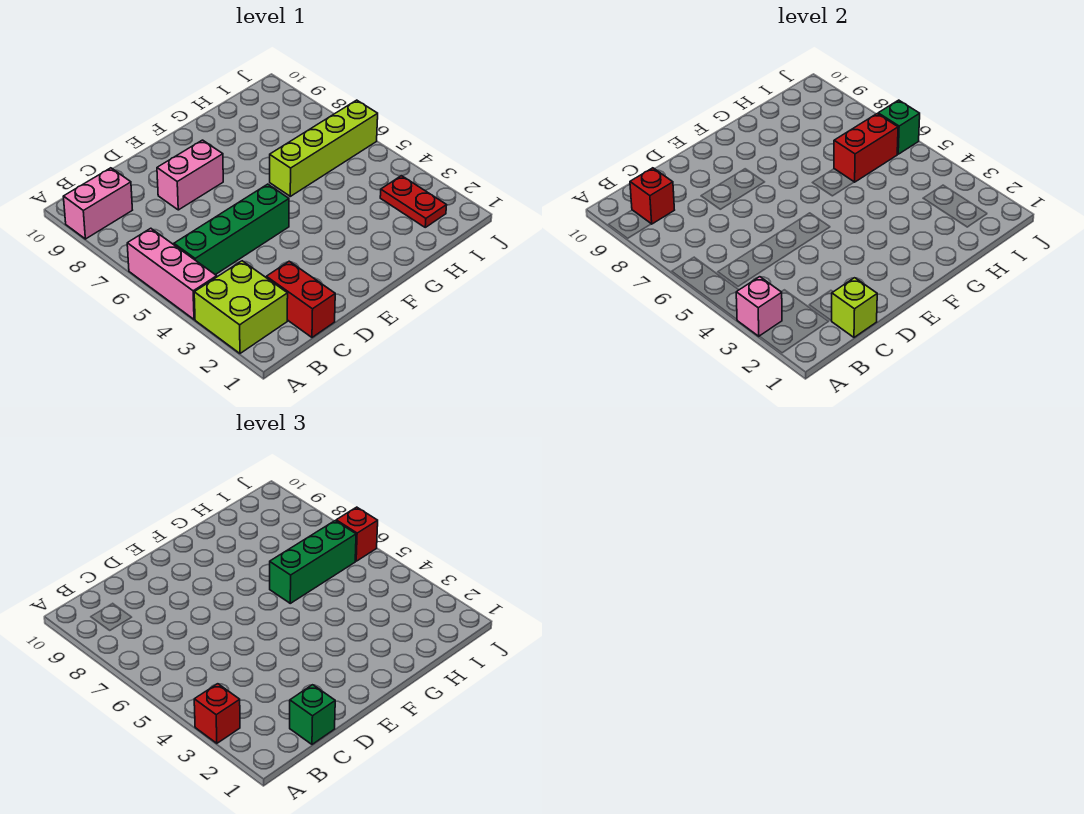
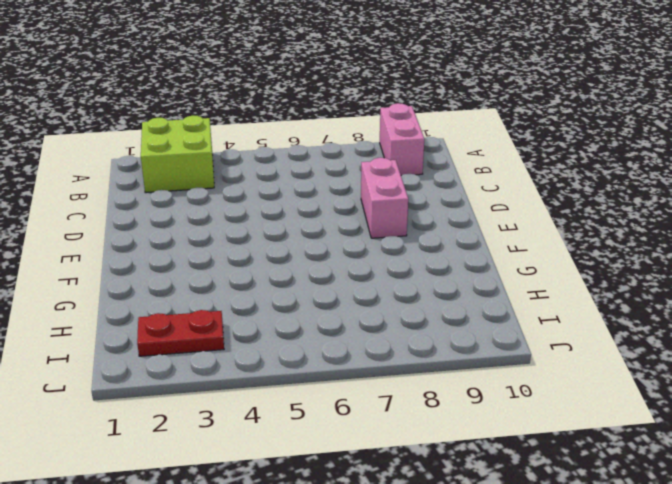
none -> pink 1x3 brick [127,228,217,319]
none -> green 1x4 brick [174,184,289,275]
none -> red 1x2 brick [266,261,335,337]

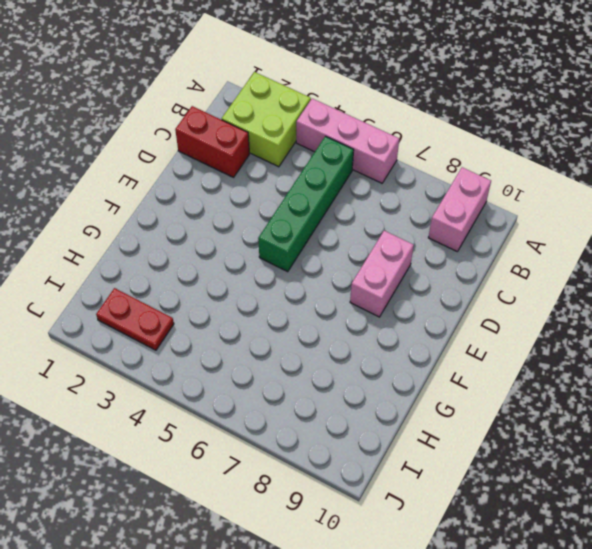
none -> lime 1x4 brick [270,100,378,196]
none -> pink 1x1 brick [736,277,782,336]
none -> red 1x1 brick [630,168,674,224]

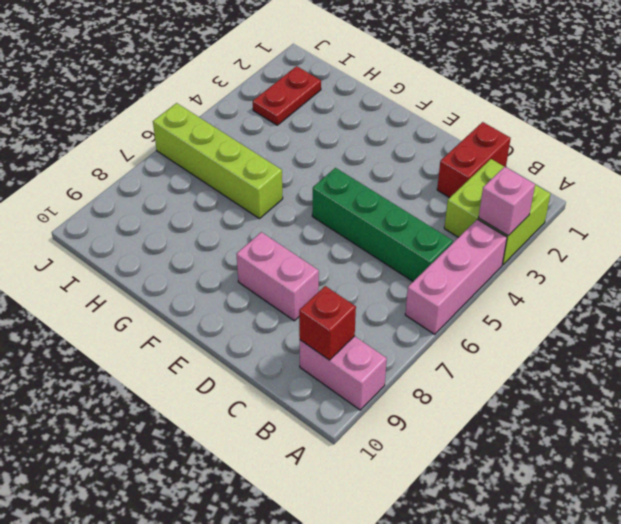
none -> lime 1x1 brick [832,278,877,337]
none -> red 1x2 brick [834,114,898,182]
none -> green 1x1 brick [878,100,920,154]

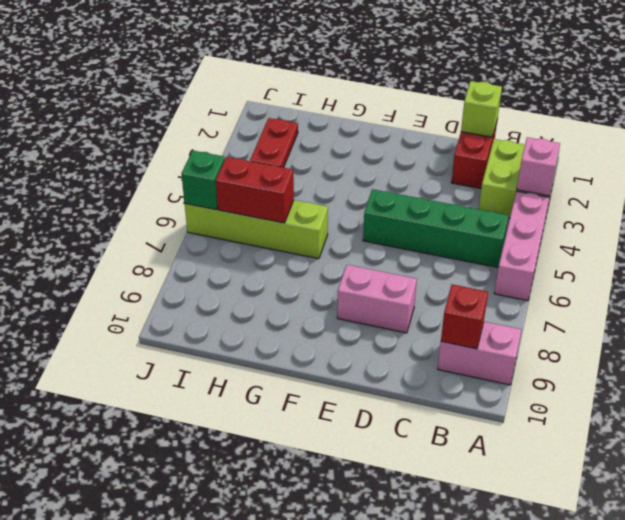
none -> red 1x1 brick [194,684,240,743]
none -> green 1x1 brick [290,685,335,744]
none -> green 1x3 brick [270,521,356,603]

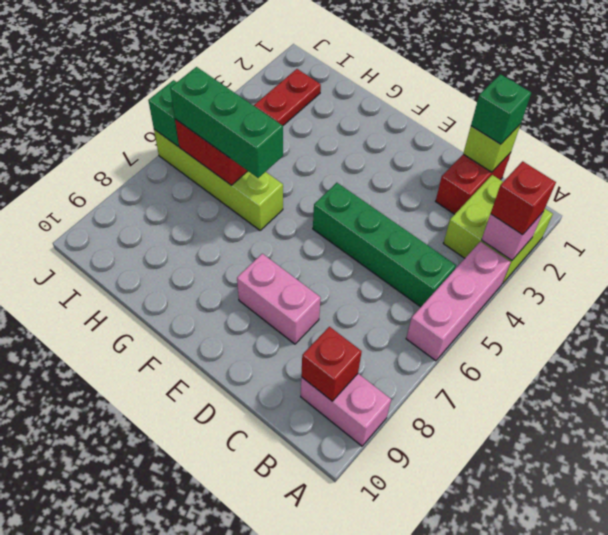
none -> red 1x1 brick [336,507,378,561]

